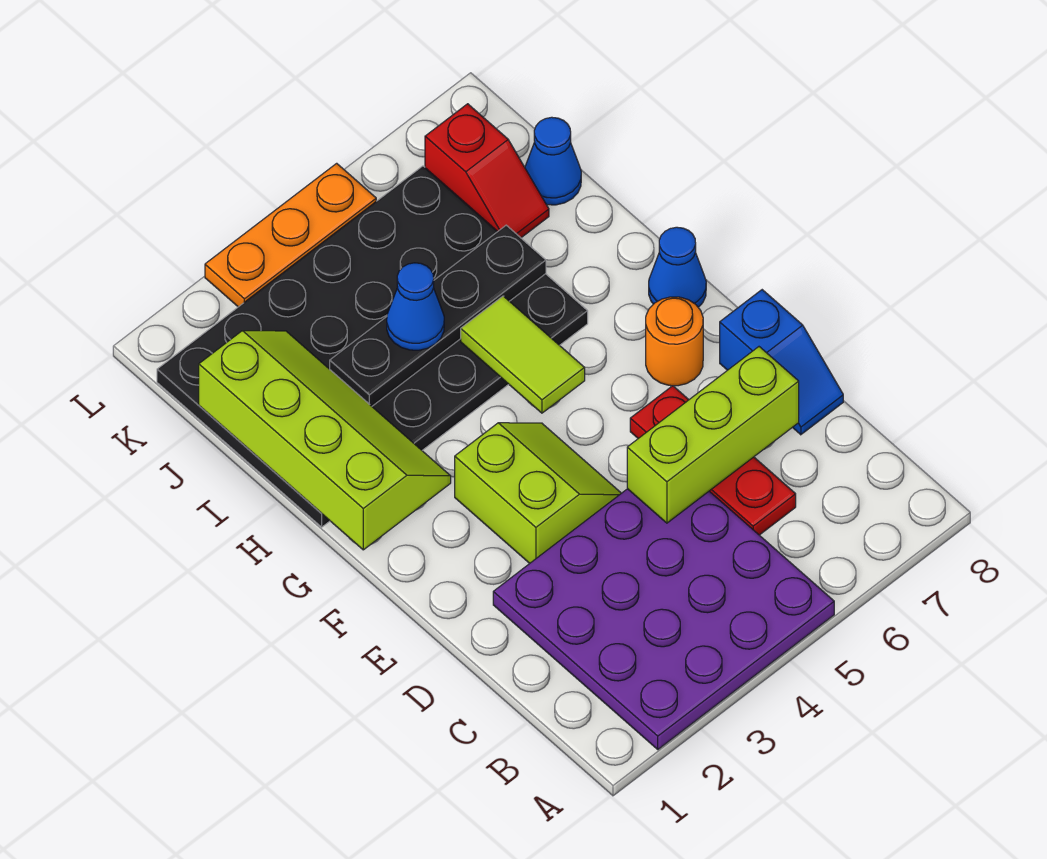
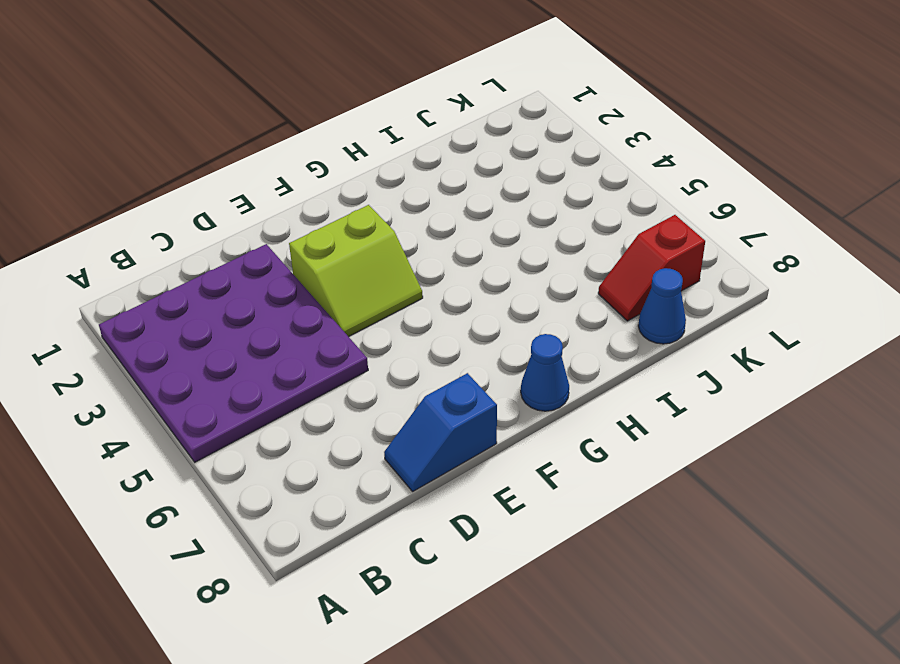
none -> red 1x3 plate [630,386,796,535]
none -> orange 1x1 round brick [646,297,703,386]
none -> black 4x6 plate [157,166,588,527]

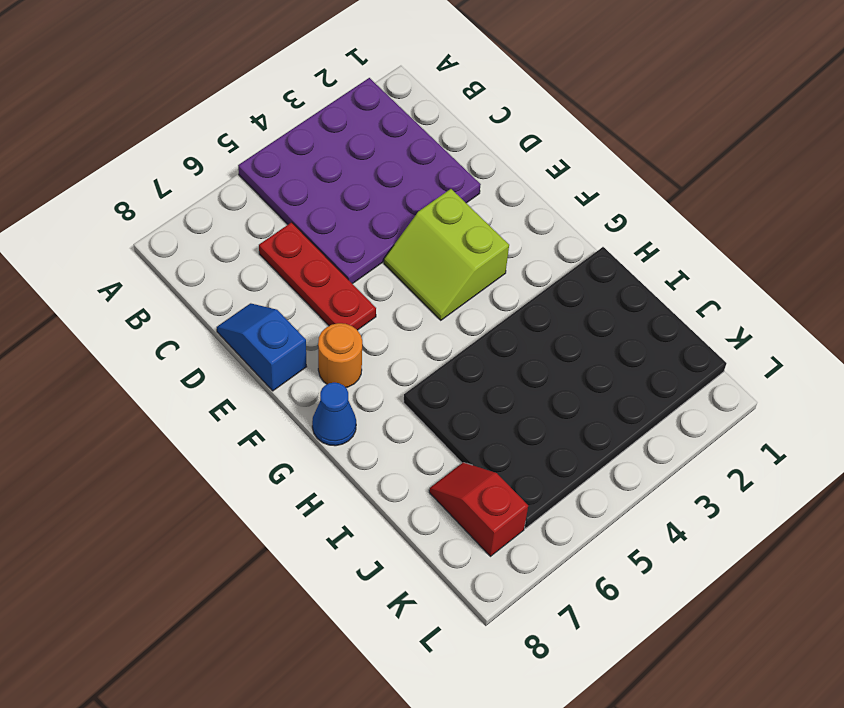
none -> blue 1x1 cone [525,117,581,205]
none -> orange 1x3 plate [205,163,376,307]
none -> lime 1x3 brick [627,347,799,523]

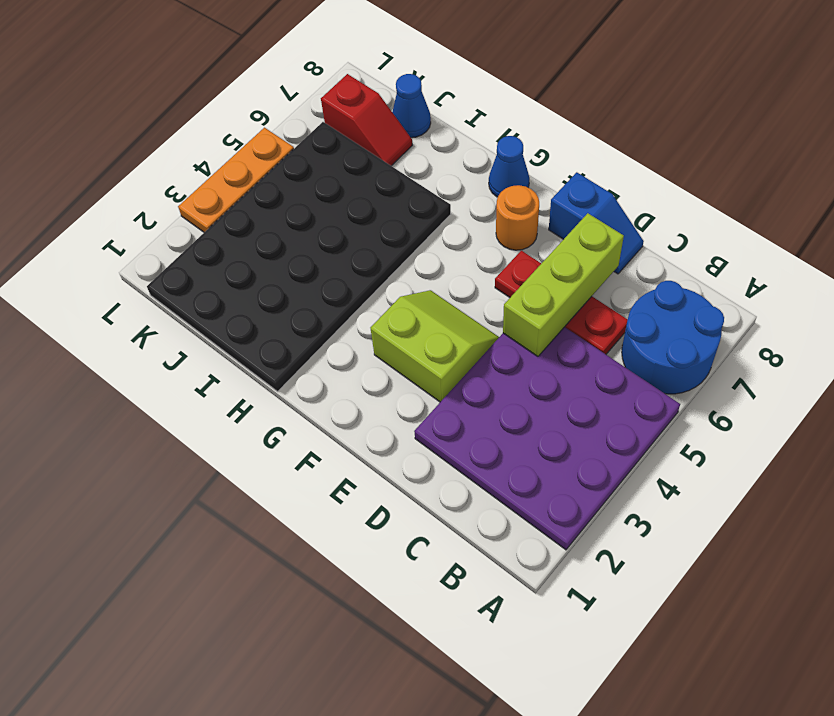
blue 2x2 round brick [622,281,724,394] -> none
none -> lime 2x4 slope [199,331,451,550]
none -> lime 1x2 tile [461,296,585,413]
none -> black 1x4 plate [330,225,546,406]

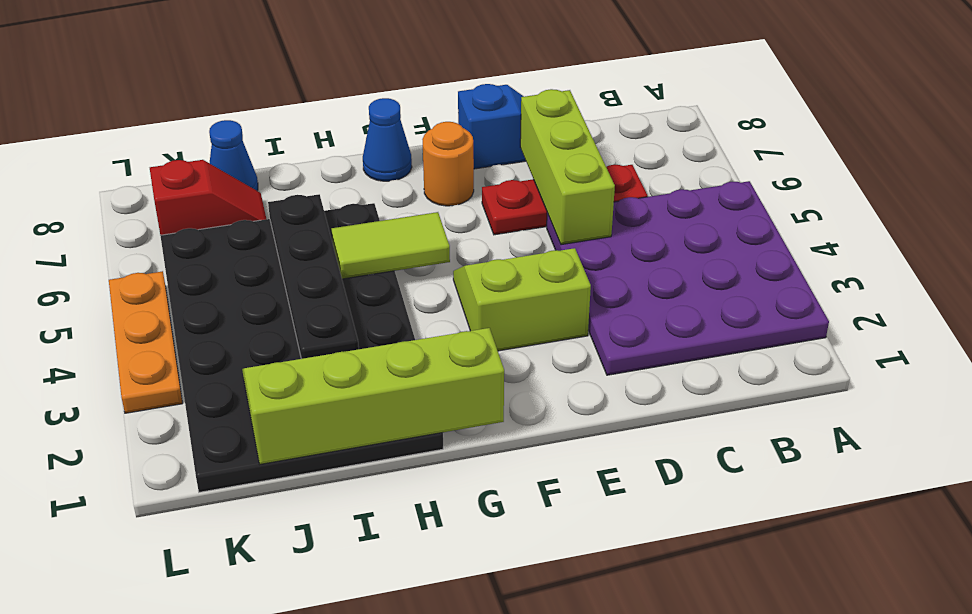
none -> blue 1x1 cone [387,263,444,350]

